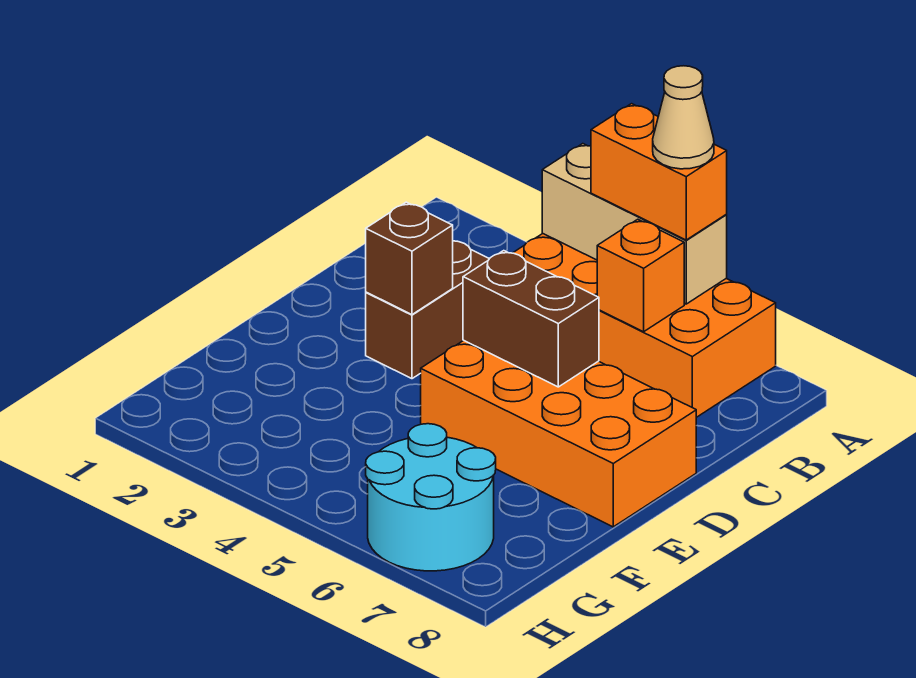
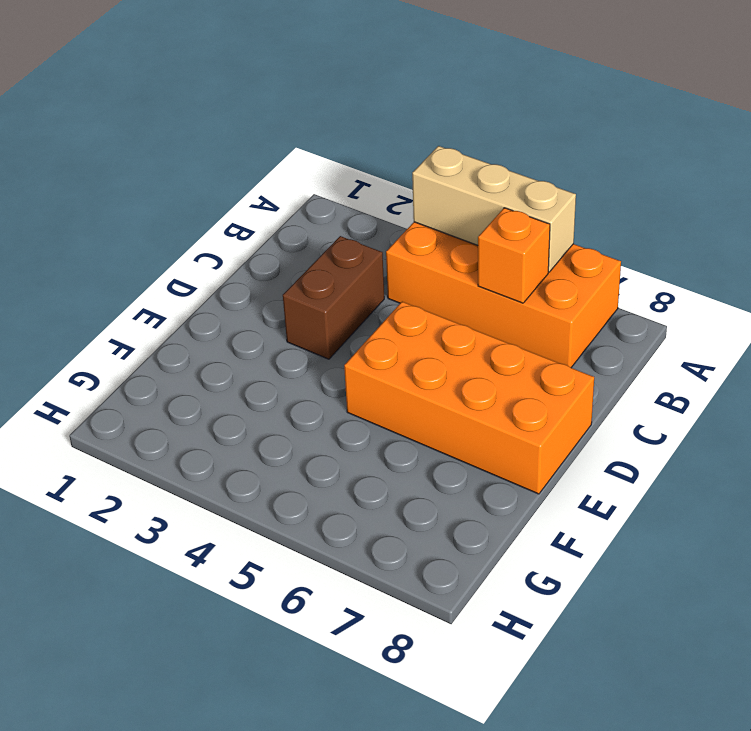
none -> cyan 2x2 round brick [366,424,496,571]
none -> brown 1x1 brick [366,202,453,315]

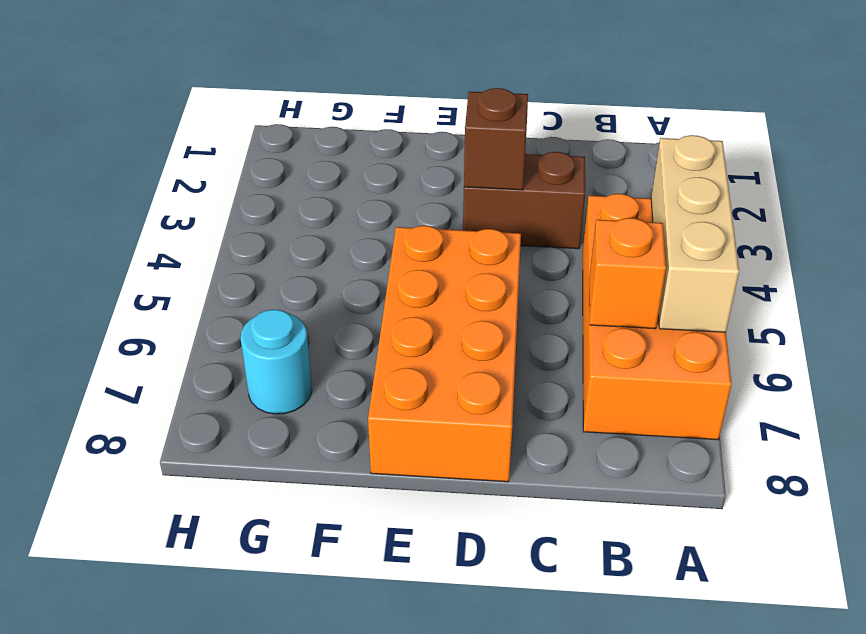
cyan 1x1 round brick [241,309,312,414] -> cyan 2x2 round brick [366,424,496,571]
none -> brown 1x2 brick [463,251,599,387]
none -> orange 1x2 brick [591,104,727,240]

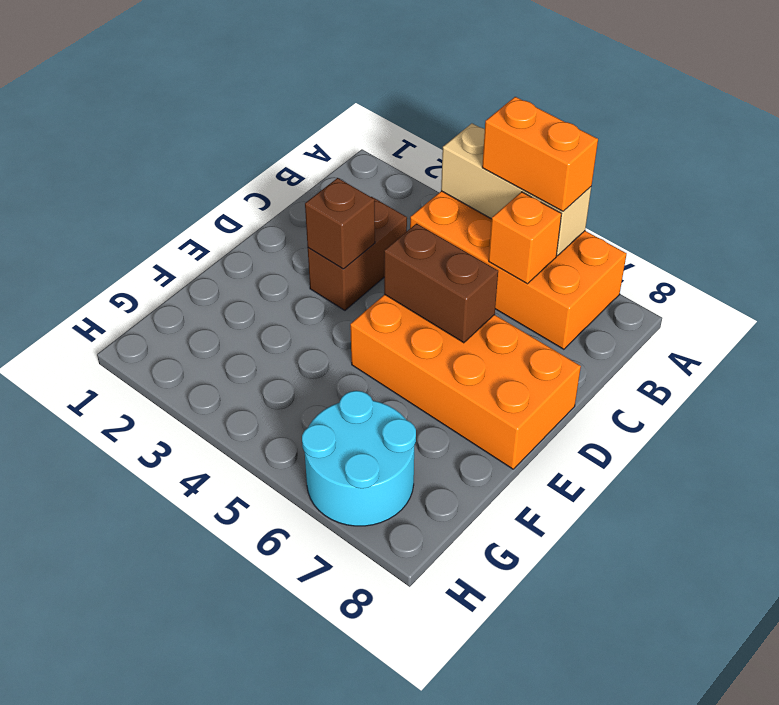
none -> tan 1x1 cone [653,66,714,169]

